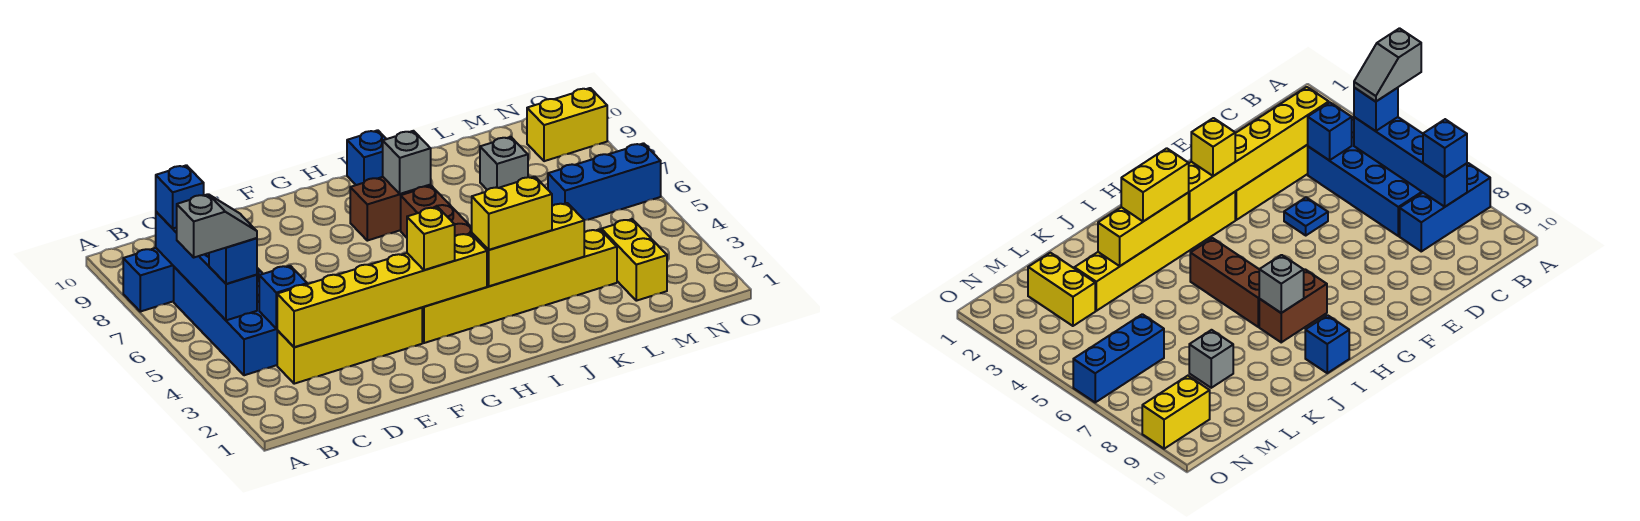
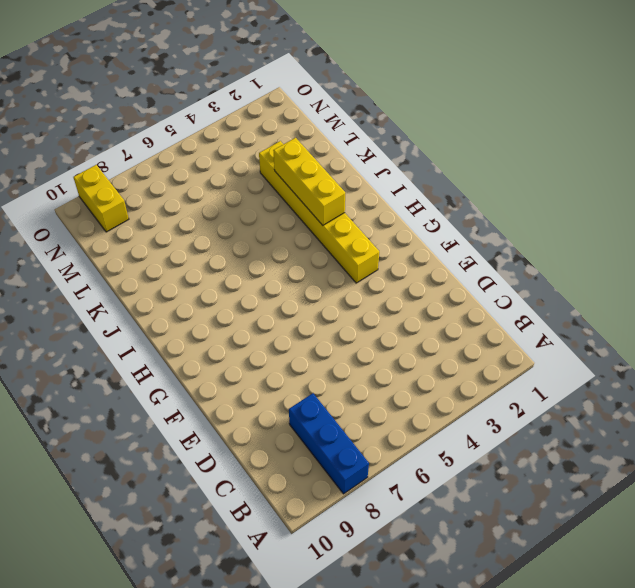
none -> blue 2x4 brick [174,267,277,375]
none -> yellow 1x4 brick [277,307,422,384]
none -> blue 1x1 plate [1284,197,1328,235]

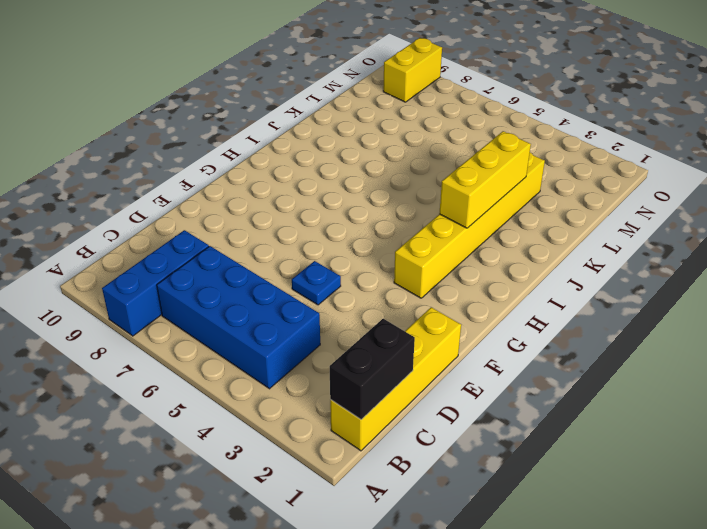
yellow 1x4 brick [330,307,461,451] -> yellow 1x4 brick moved to [277,307,422,384]
black 1x2 brick [330,319,415,420] -> none
none -> brown 1x2 brick [350,177,431,241]
none -> brown 1x3 brick [401,186,472,238]
none -> blue 1x1 brick [347,130,386,185]

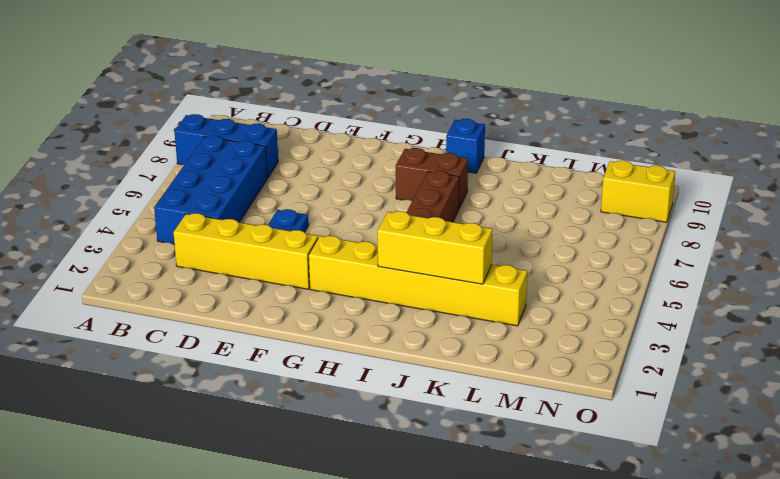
none -> grey 1x1 brick [480,137,528,190]
none -> yellow 1x2 brick [601,219,667,301]
none -> blue 1x3 brick [548,143,661,220]

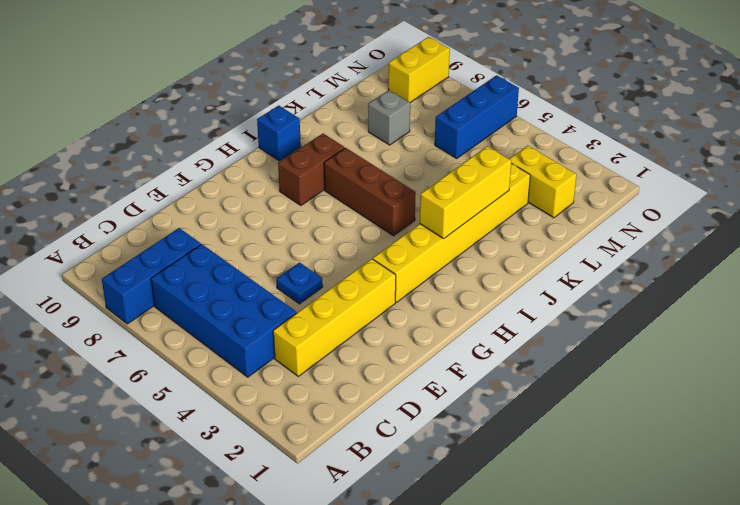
none -> blue 1x4 brick [156,212,257,320]
none -> yellow 1x6 brick [277,233,487,347]
none -> blue 1x1 brick [259,266,307,329]

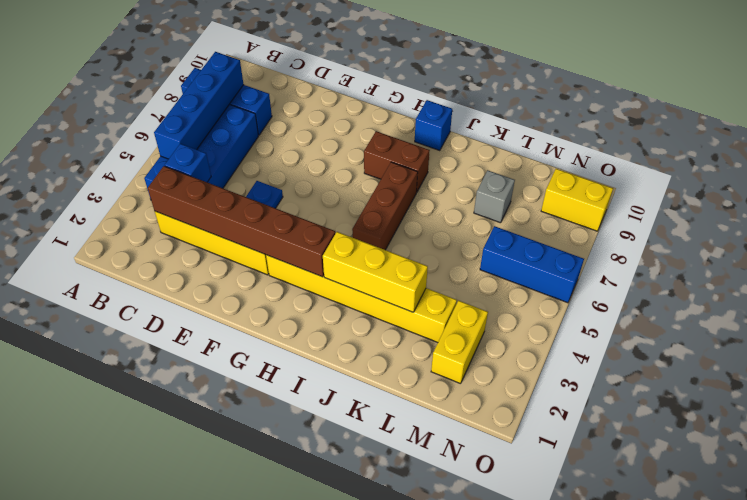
brown 1x6 brick [148,166,335,277] -> yellow 1x6 brick [277,233,487,347]
none -> grey 1x1 brick [383,131,431,194]
none -> blue 1x1 brick [209,238,257,284]
none -> blue 1x1 brick [156,165,204,228]

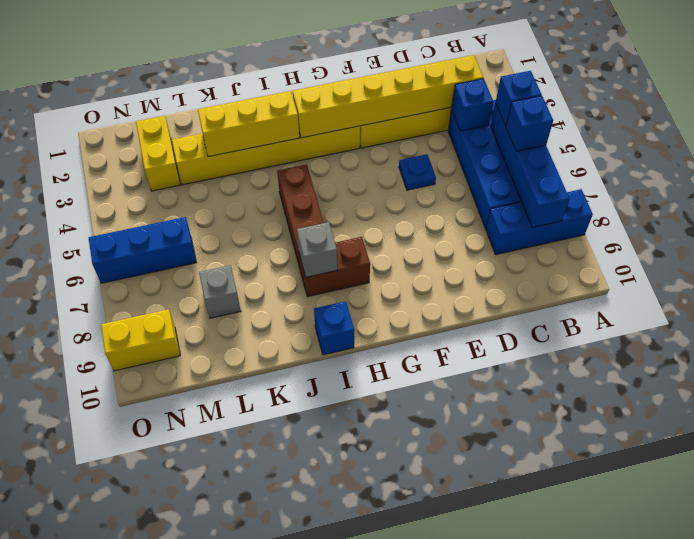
blue 1x1 brick [506,96,553,151] -> blue 1x1 brick moved to [156,165,204,228]
none -> yellow 1x1 brick [407,207,455,270]
none -> yellow 1x2 brick [472,177,552,250]
none -> grey 1x2 slope [177,194,257,257]

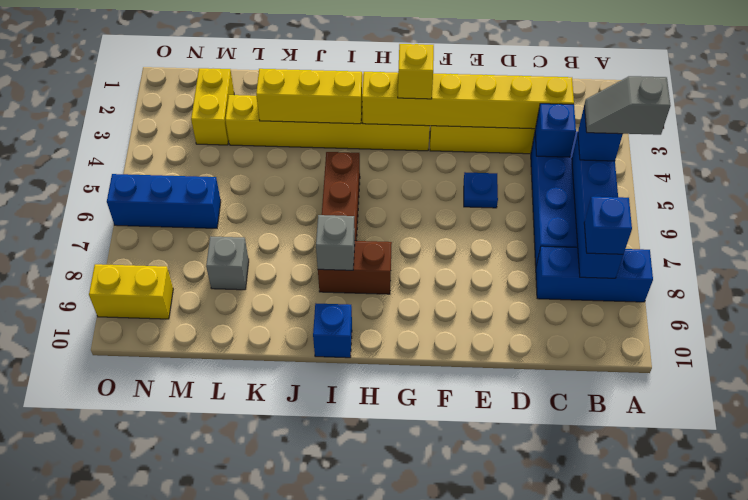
none -> yellow 1x2 brick [472,177,552,250]

